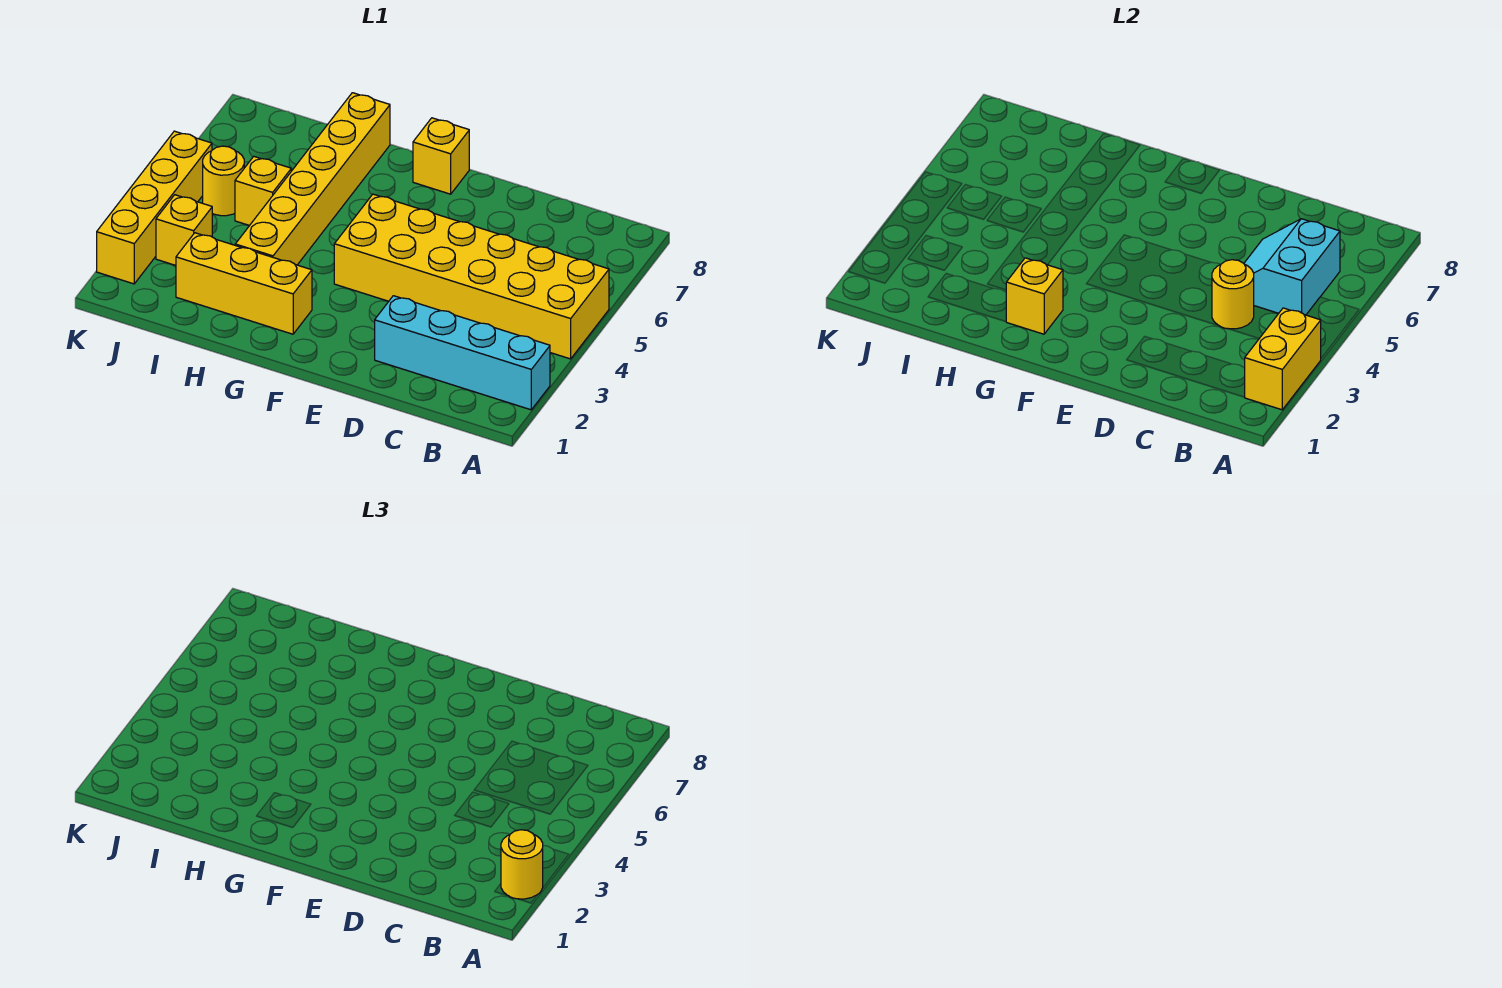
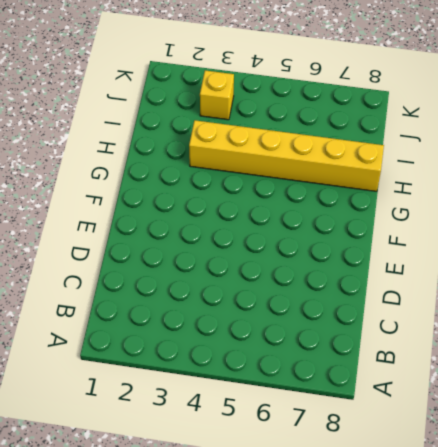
none -> cyan 1x4 brick [375,296,550,410]
none -> yellow 2x6 brick [334,194,609,359]
none -> yellow 1x1 brick [413,118,469,194]

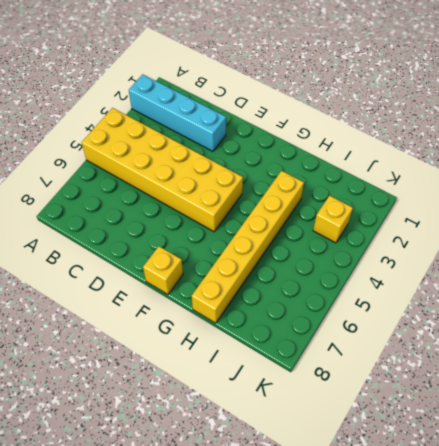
none -> yellow 1x3 brick [176,233,312,334]
none -> yellow 1x1 brick [235,157,291,226]
none -> yellow 1x1 round brick [203,146,244,216]

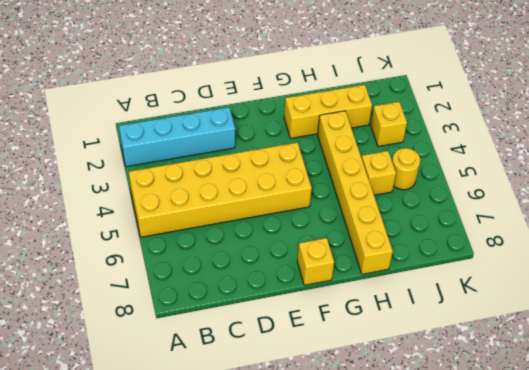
none -> yellow 1x4 brick [97,131,212,284]
none -> yellow 1x2 brick [1245,308,1321,410]
none -> cyan 2x2 slope [1244,219,1340,315]

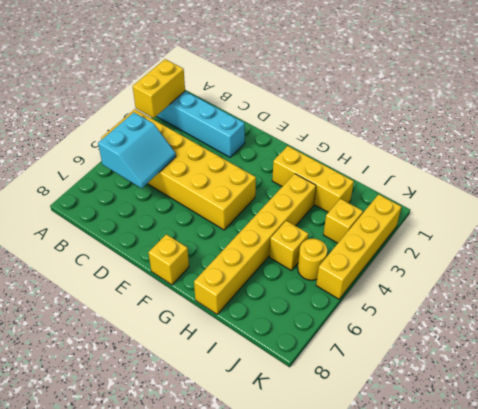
none -> yellow 1x1 round brick [1212,260,1254,329]
none -> yellow 1x1 brick [1006,258,1063,334]
none -> yellow 1x1 round brick [501,830,543,899]

